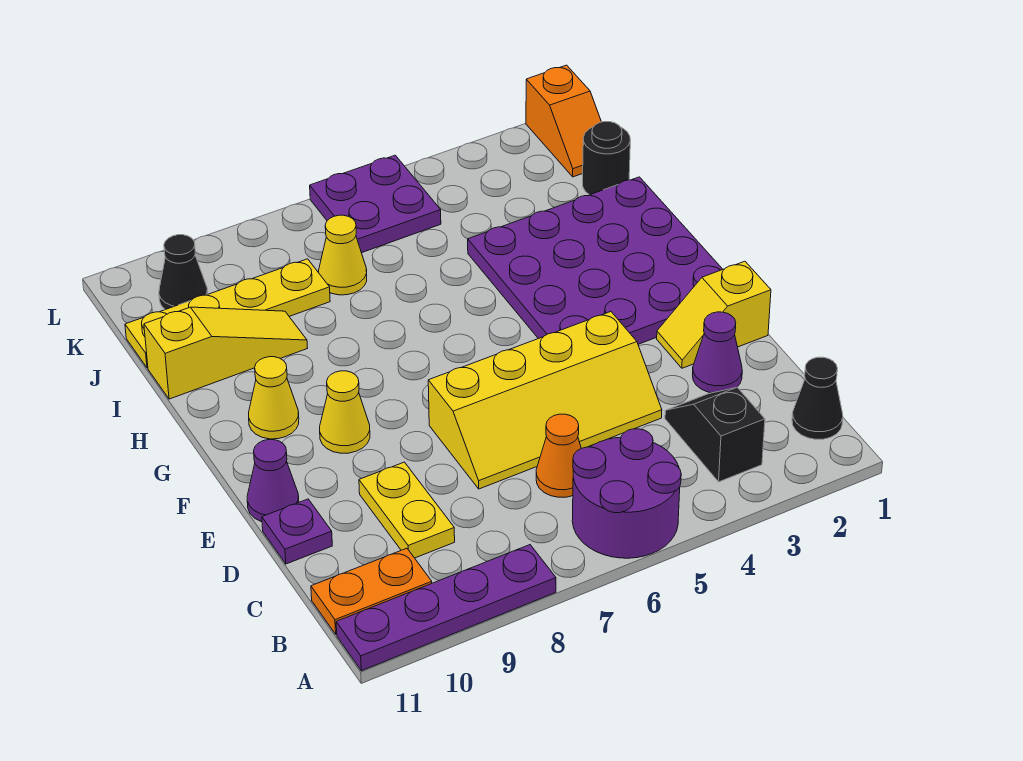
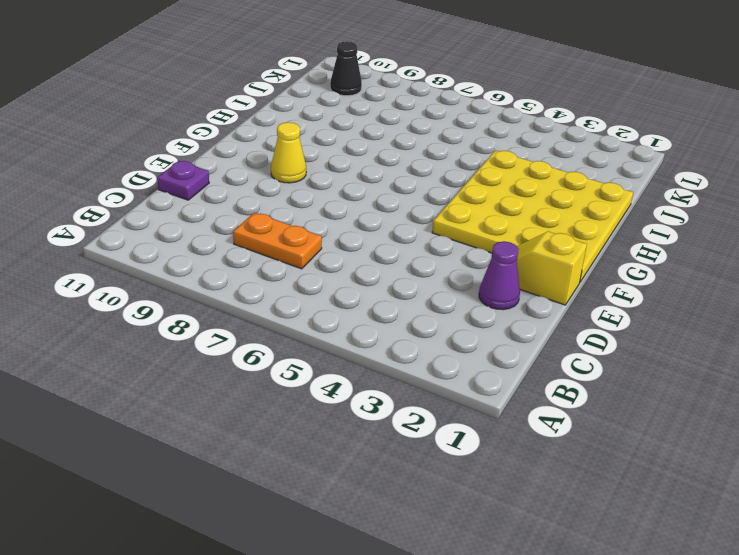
orange 1x2 plate [233,213,322,269] -> orange 1x2 plate moved to [311,548,432,634]
yellow 4x4 plate [432,150,633,282] -> purple 4x4 plate [468,177,723,344]
none -> purple 2x2 round brick [572,429,681,558]
none -> purple 1x4 plate [336,545,556,671]
none -> black 1x1 cone [792,357,843,439]

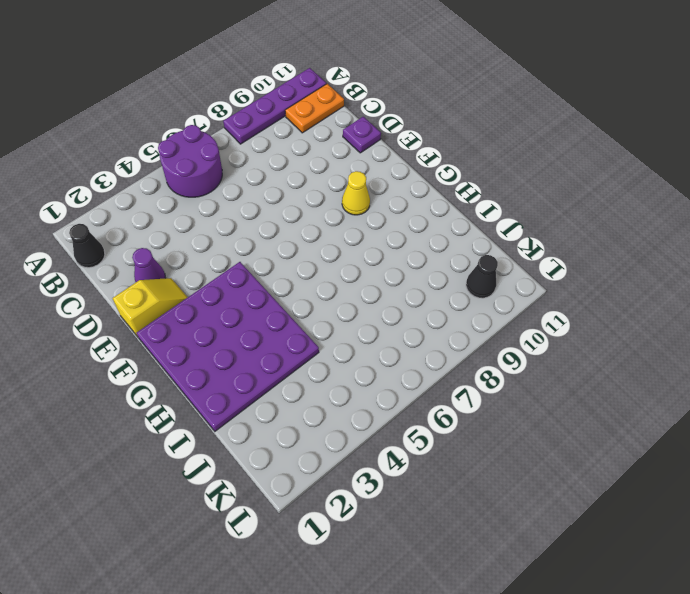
none -> black 1x2 slope [665,387,765,482]
none -> orange 1x1 cone [536,414,581,497]
none -> yellow 1x2 plate [359,462,455,558]

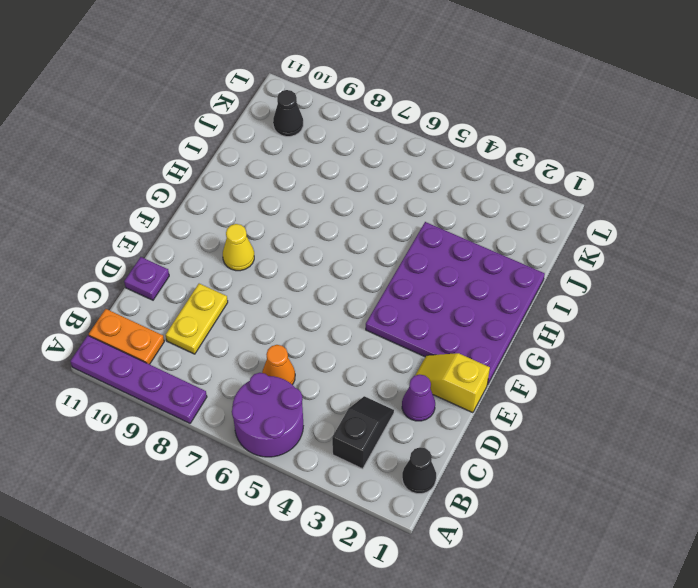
none -> yellow 2x4 slope [428,312,662,489]
none -> purple 1x1 cone [247,440,299,522]
none -> yellow 1x1 cone [249,357,299,439]

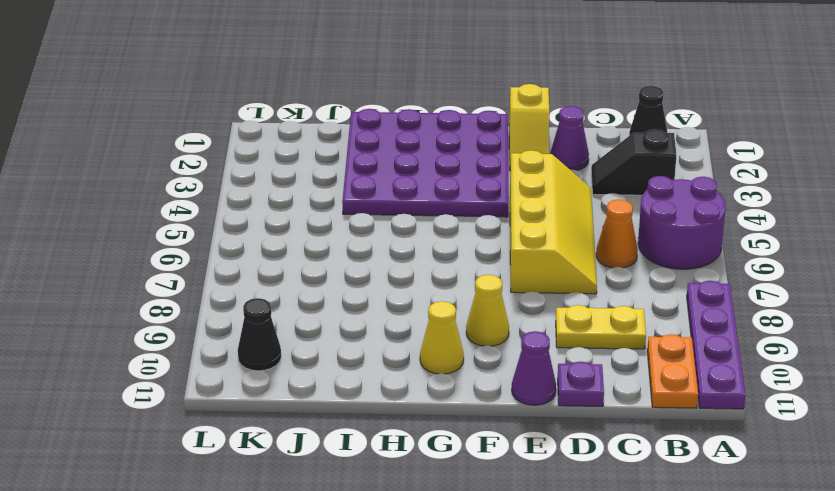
none -> yellow 1x3 slope [144,307,307,399]
none -> black 1x1 round brick [583,122,630,195]
none -> yellow 1x1 cone [319,215,367,295]

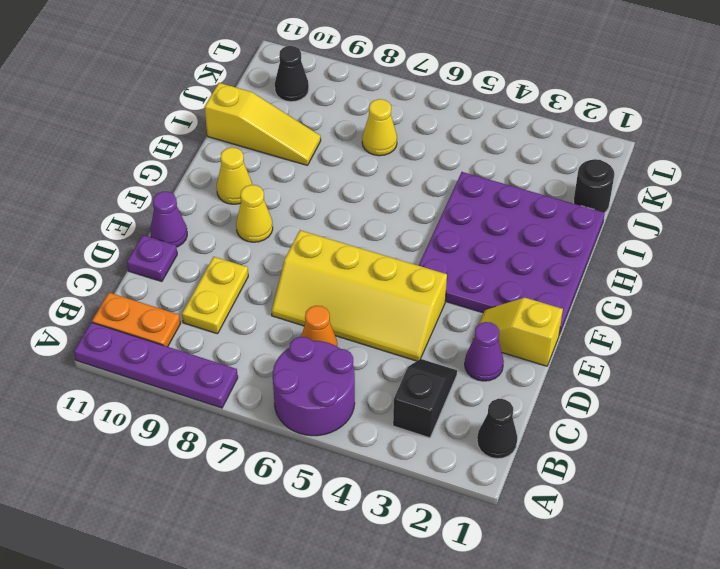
none -> yellow 1x4 plate [125,259,330,368]
none -> orange 1x2 slope [526,65,601,177]
none -> purple 2x2 plate [310,155,441,253]

